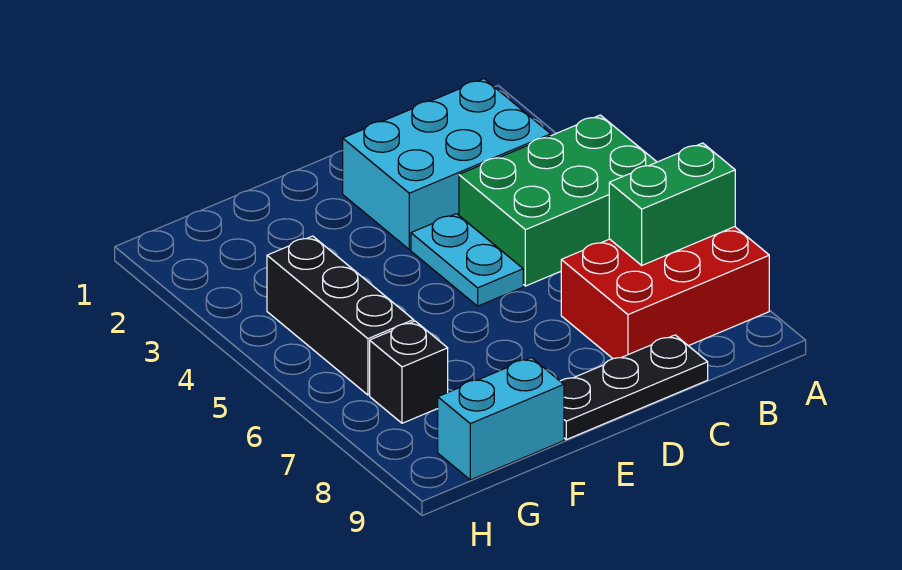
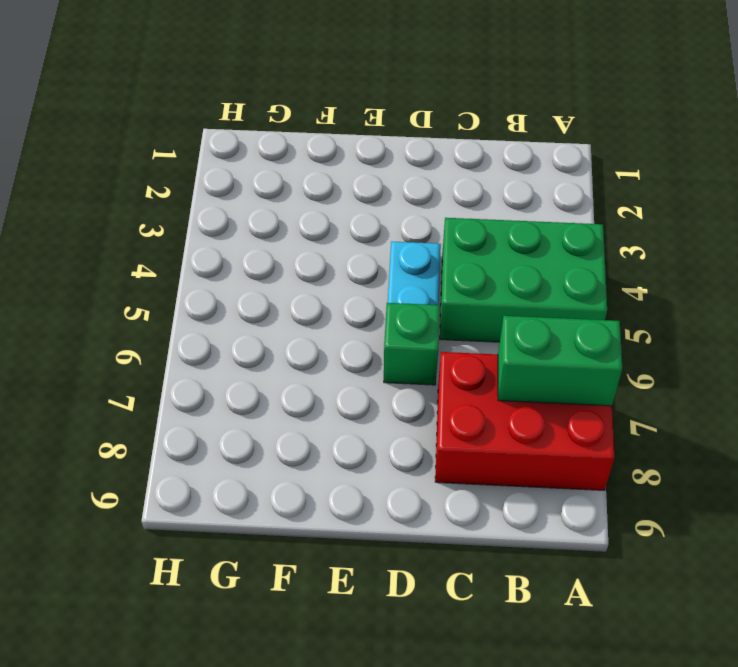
green 1x1 brick [384,303,440,385] -> none
none -> cyan 2x3 brick [343,79,551,250]
none -> black 1x3 plate [560,335,708,440]

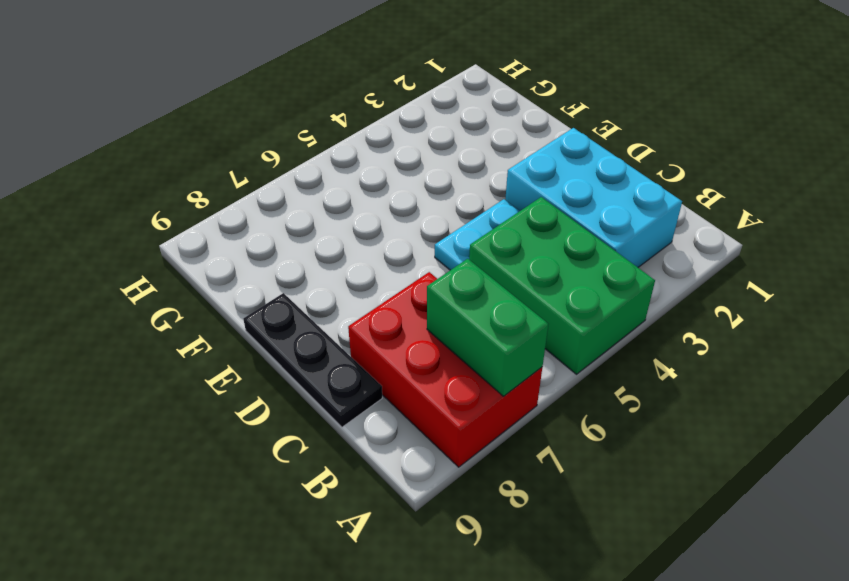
none -> cyan 1x2 brick [438,358,564,480]
none -> black 1x3 brick [267,236,414,395]

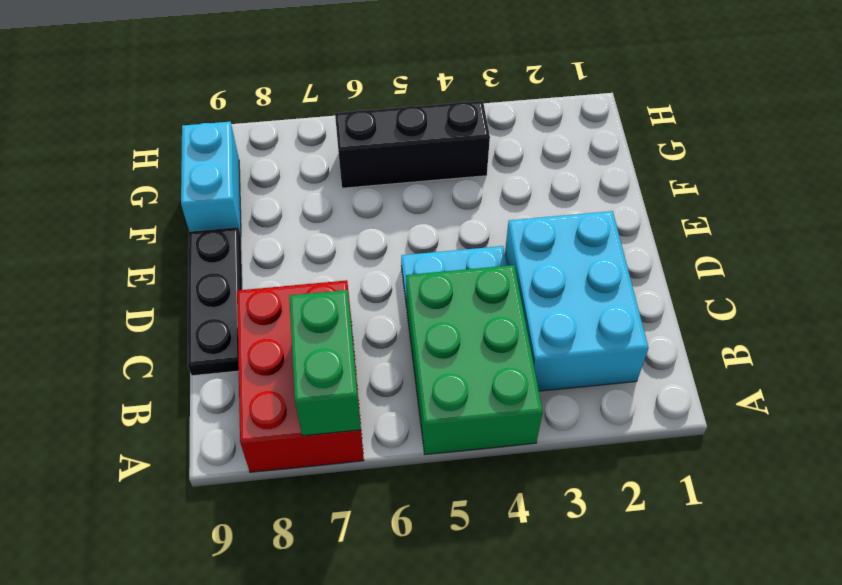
none -> black 1x1 brick [370,321,448,423]

